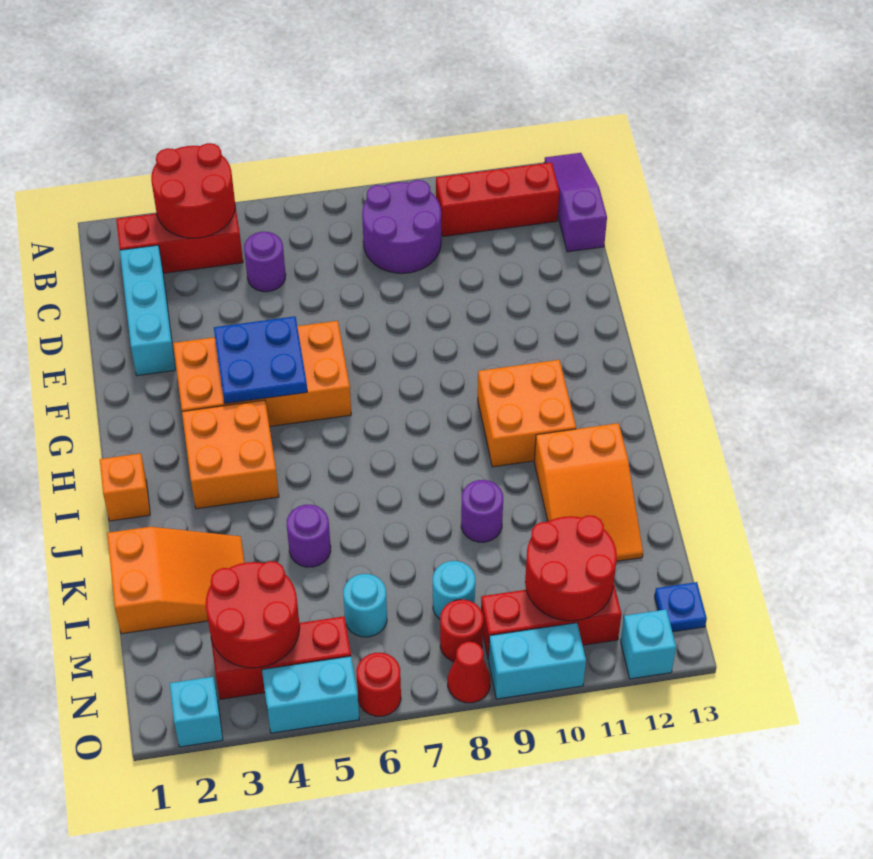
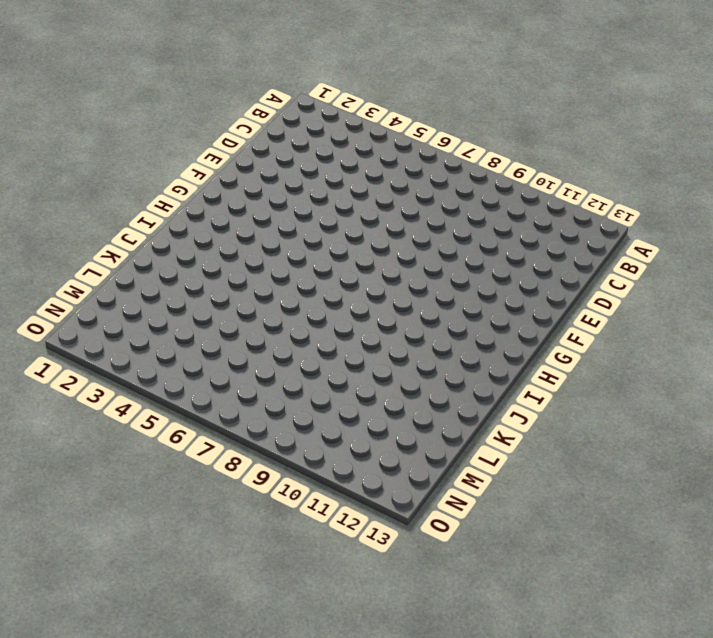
none -> purple 1x3 slope [544,153,607,252]
none -> red 1x3 brick [116,206,243,273]
none -> purple 2x2 round brick [362,180,441,273]
none -> red 1x3 brick [436,162,559,236]

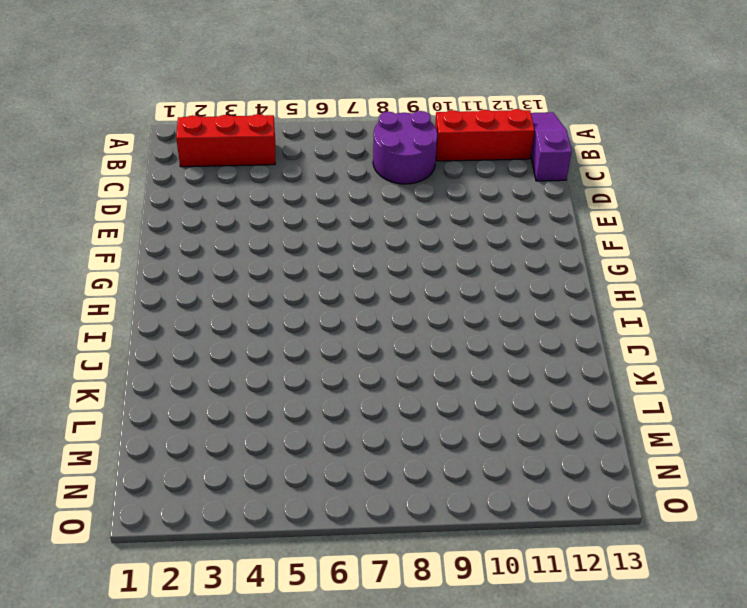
none -> cyan 1x3 brick [120,245,176,376]
none -> purple 1x1 round brick [244,232,286,292]
none -> orange 2x4 brick [173,321,351,427]
none -> orange 2x2 brick [182,400,279,509]

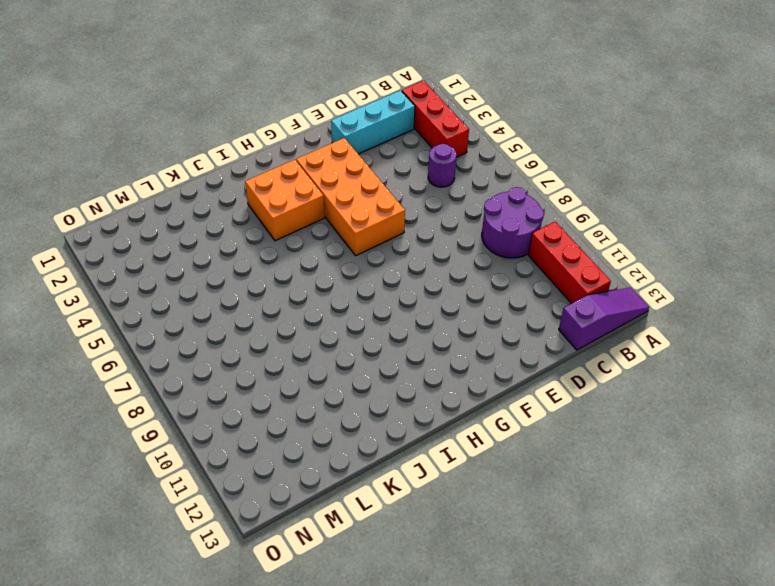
none -> orange 2x2 brick [478,360,576,467]
none -> orange 1x1 brick [100,453,150,521]
none -> orange 2x3 slope [534,423,643,561]
none -> orange 2x3 slope [107,527,245,634]

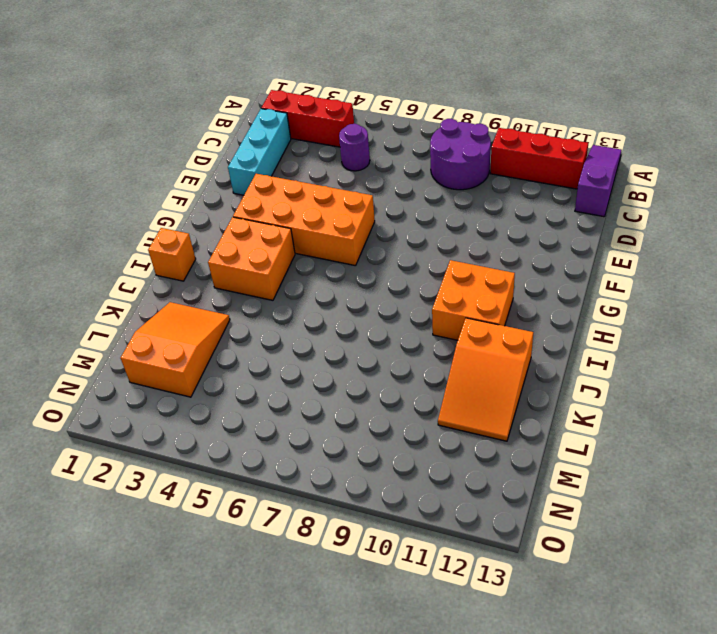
orange 2x3 slope [121,302,230,397] -> orange 2x3 slope turned to [107,527,245,634]
none -> purple 1x1 round brick [287,505,331,567]
none -> purple 1x1 round brick [461,480,503,542]
none -> cyan 1x1 round brick [343,574,387,637]
none -> cyan 1x1 round brick [433,561,475,619]

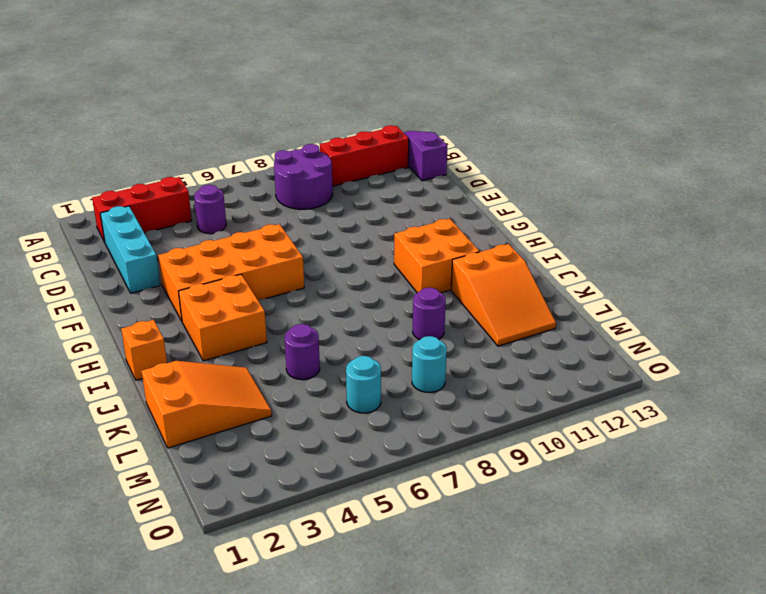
none -> red 1x3 brick [211,616,351,699]
none -> red 1x1 round brick [440,600,483,662]
none -> red 1x3 brick [481,584,622,659]
none -> blue 1x1 plate [655,582,707,632]

